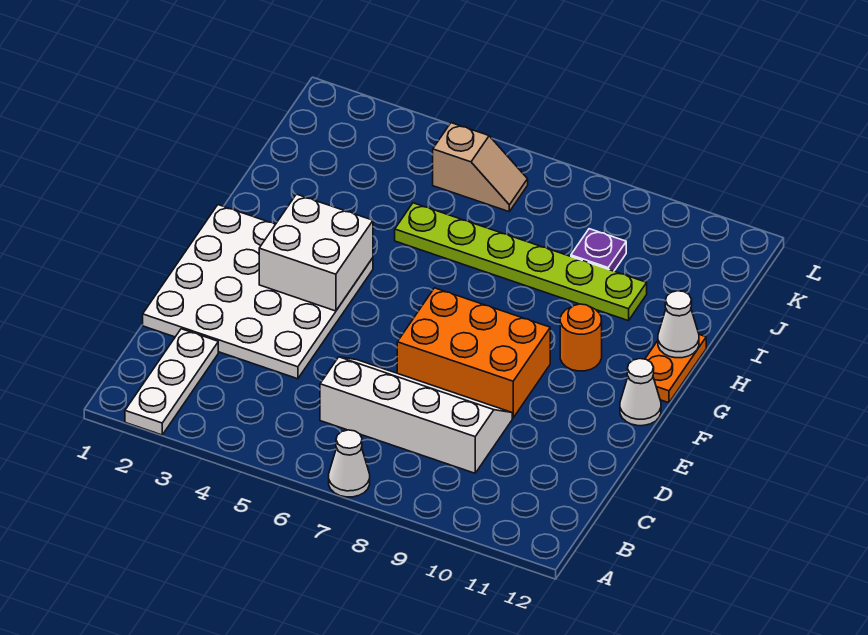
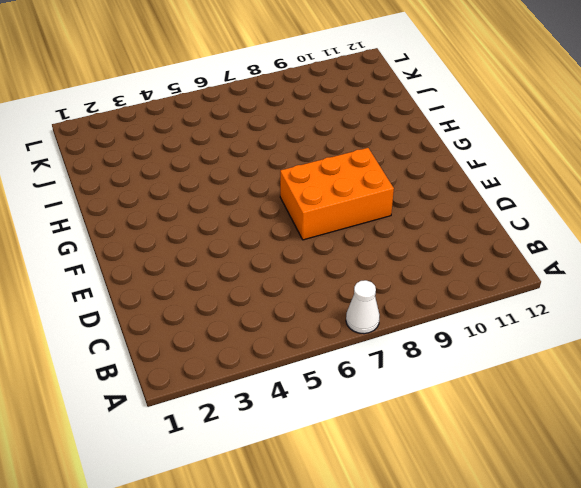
none -> white 1x3 plate [125,329,218,435]
none -> white 2x4 slope [320,357,512,473]
none -> white 4x4 plate [143,205,373,379]

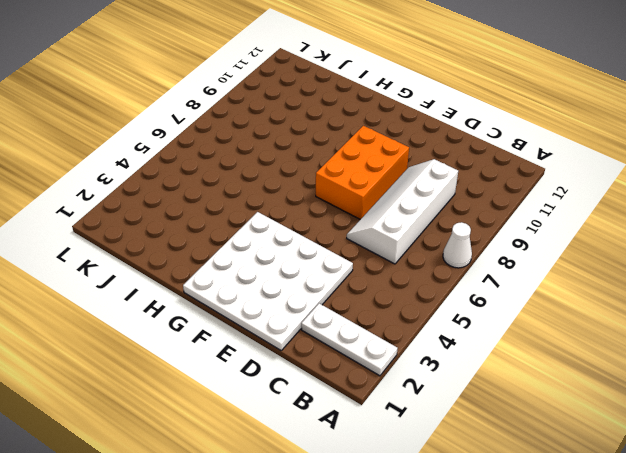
none -> white 1x1 cone [620,359,661,426]
none -> orange 1x1 round brick [560,304,602,371]
none -> orange 1x2 plate [645,335,706,403]

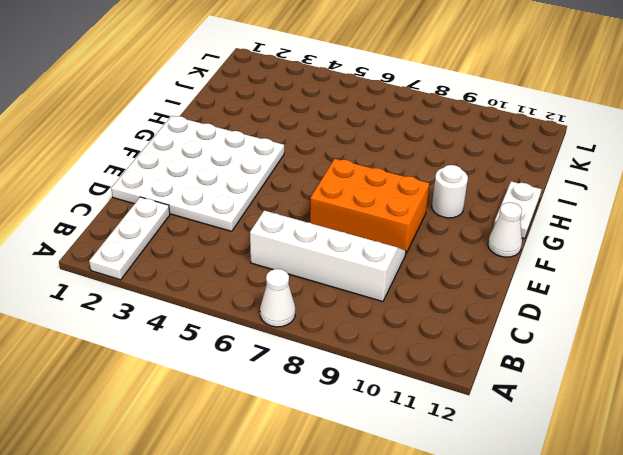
white 1x1 round brick [432,165,468,218] -> orange 1x1 round brick [560,304,602,371]
white 1x2 plate [494,181,542,239] -> orange 1x2 plate [645,335,706,403]
none -> lime 1x6 plate [395,203,647,321]
none -> purple 1x1 plate [571,229,626,271]
none -> tan 1x2 slope [433,123,528,212]

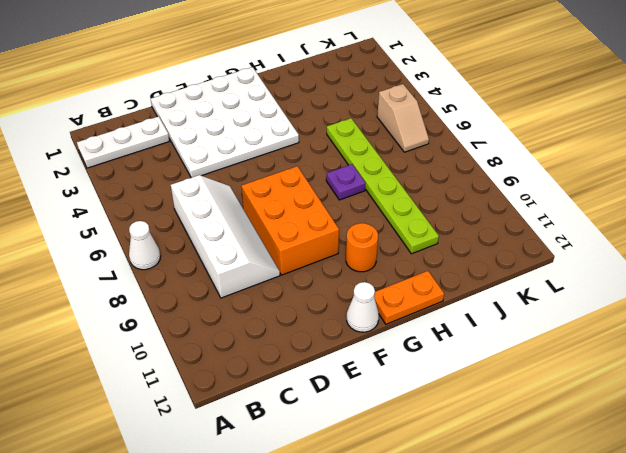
purple 1x1 plate [326,164,366,200] -> purple 1x1 plate moved to [571,229,626,271]
none -> white 2x2 brick [259,194,373,311]
none -> white 1x1 cone [658,291,699,358]

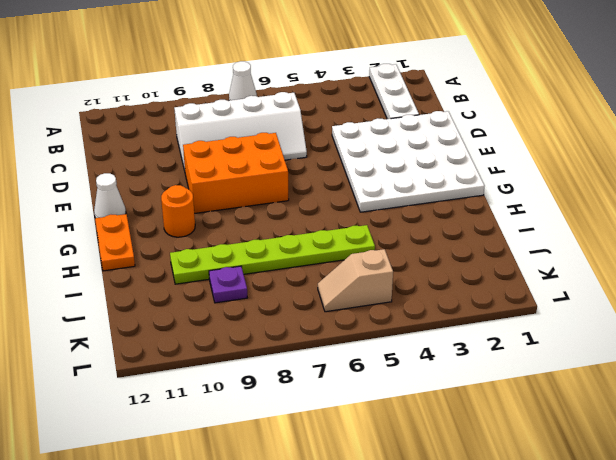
none -> white 2x2 brick [259,194,373,311]
none -> white 1x1 cone [658,291,699,358]

